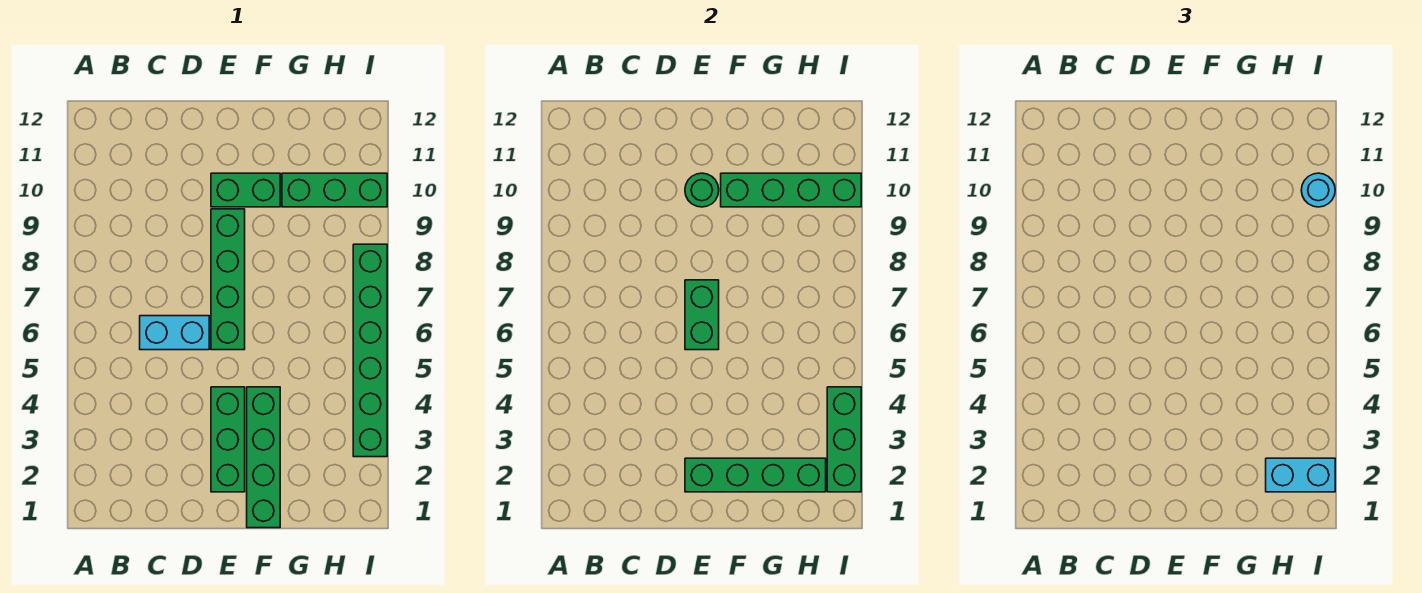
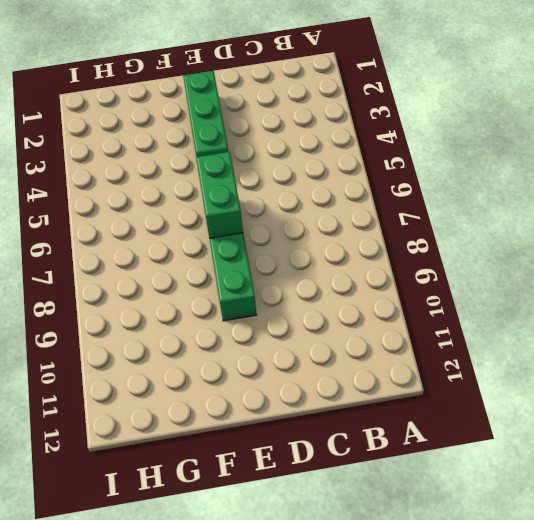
none -> cyan 1x2 brick [140,316,209,350]
none -> green 1x2 brick [211,173,280,207]
none -> green 1x4 brick [247,387,280,528]

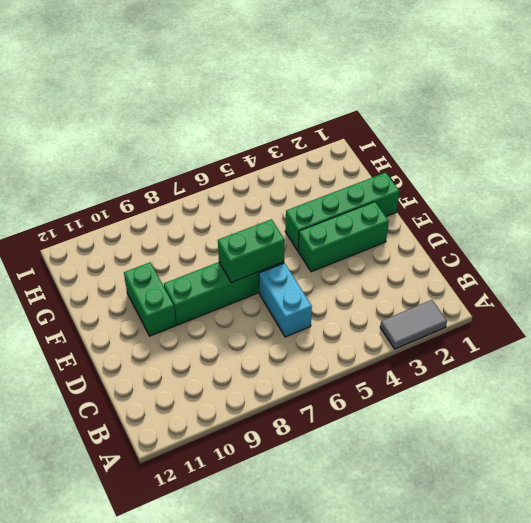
grey 1x2 tile [380,300,447,349] -> none
none -> green 1x3 brick [282,173,387,207]
none -> green 1x6 brick [353,244,387,457]
none -> green 1x4 brick [685,458,826,492]

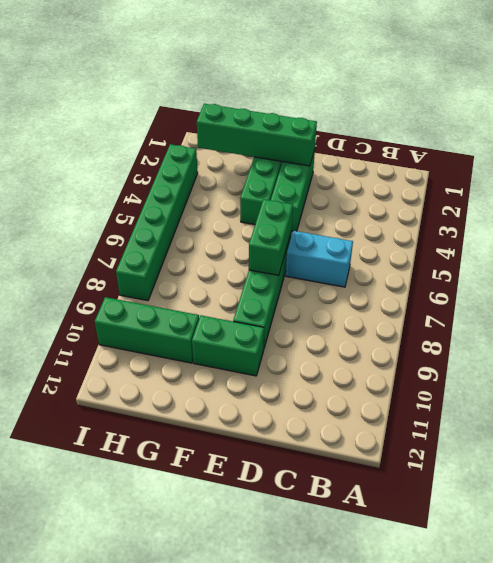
none -> green 1x1 round brick [685,173,719,207]
none -> green 1x4 brick [721,173,861,207]
none -> green 1x3 brick [827,387,861,492]

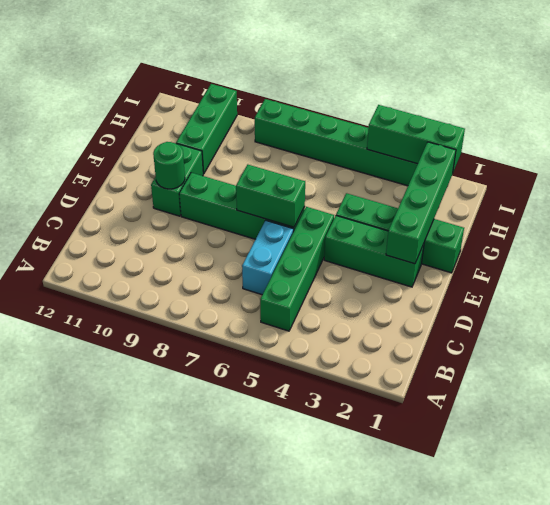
green 1x4 brick [260,207,334,331] -> green 1x4 brick moved to [721,173,861,207]
none -> cyan 1x2 brick [1266,458,1335,492]
none -> cyan 1x1 round brick [1301,173,1335,207]

